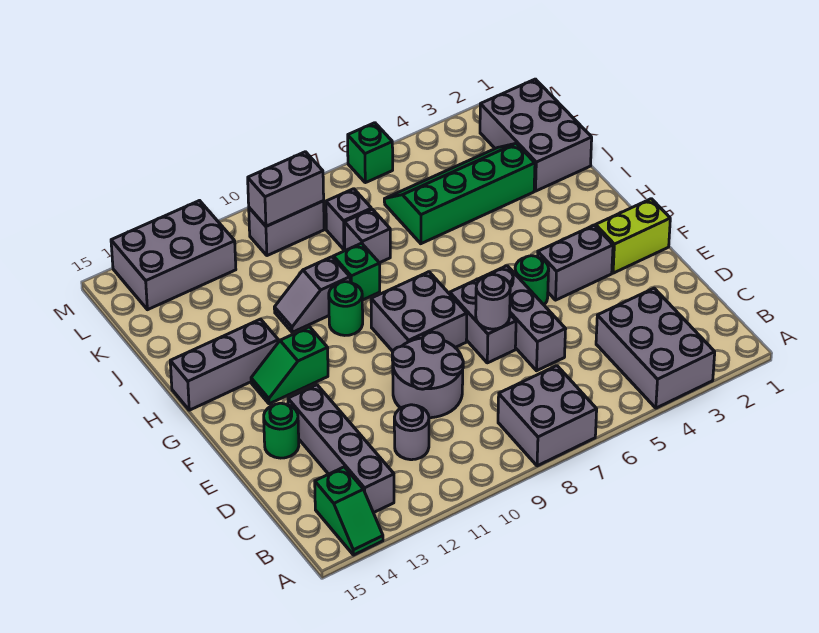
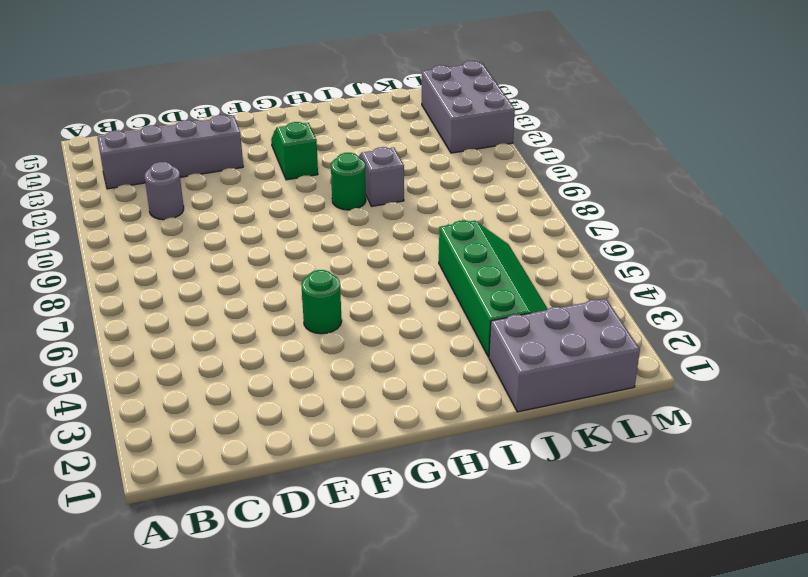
none -> grey 2x3 brick [596,288,715,408]
none -> grey 2x2 brick [498,366,597,466]
none -> green 1x2 slope [315,467,383,555]

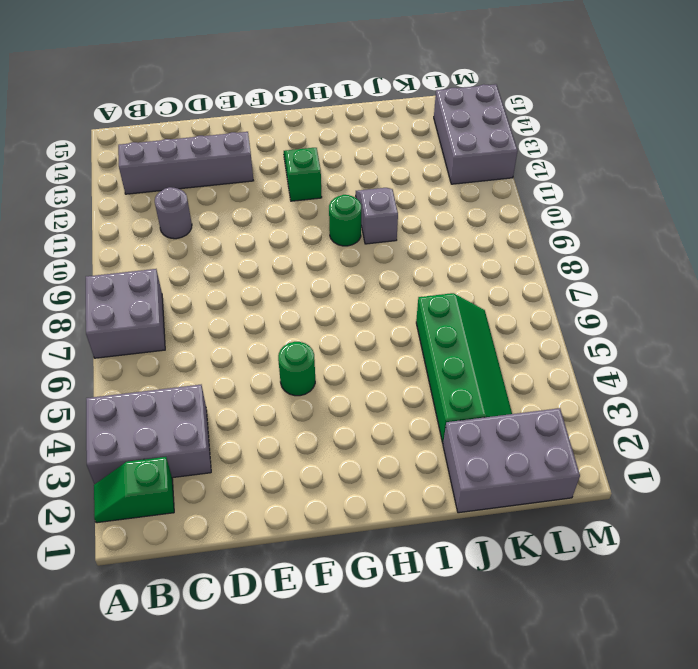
green 1x2 slope [94,457,174,523] -> green 1x2 slope moved to [315,467,383,555]
none -> grey 1x3 brick [479,266,566,371]
none -> grey 2x2 round brick [392,332,463,418]
none -> grey 1x2 brick [450,279,516,363]

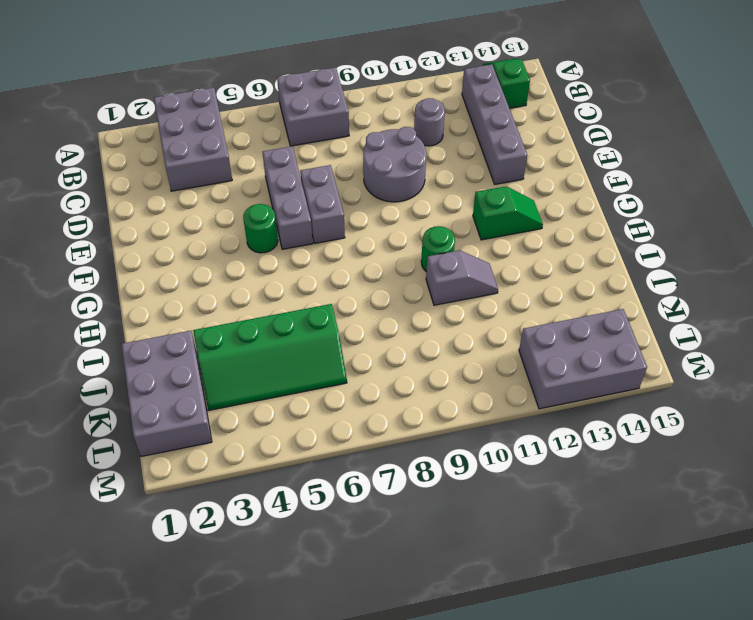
none -> green 1x1 round brick [264,403,299,458]
none -> lime 1x2 brick [596,199,670,273]
none -> grey 1x2 brick [538,225,613,300]

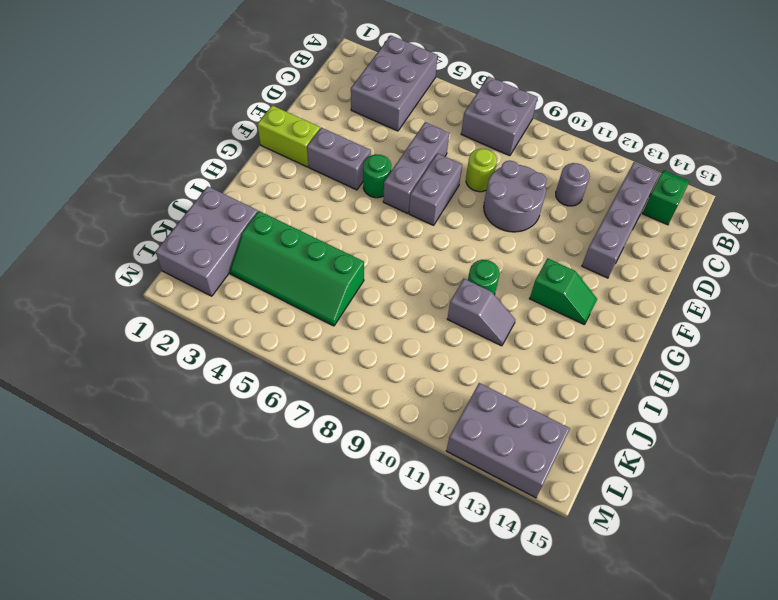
lime 1x1 round brick [466,149,497,192] -> none
none -> green 1x1 round brick [264,403,299,458]
none -> grey 2x2 brick [371,272,467,351]
none -> grey 1x3 brick [170,319,278,410]

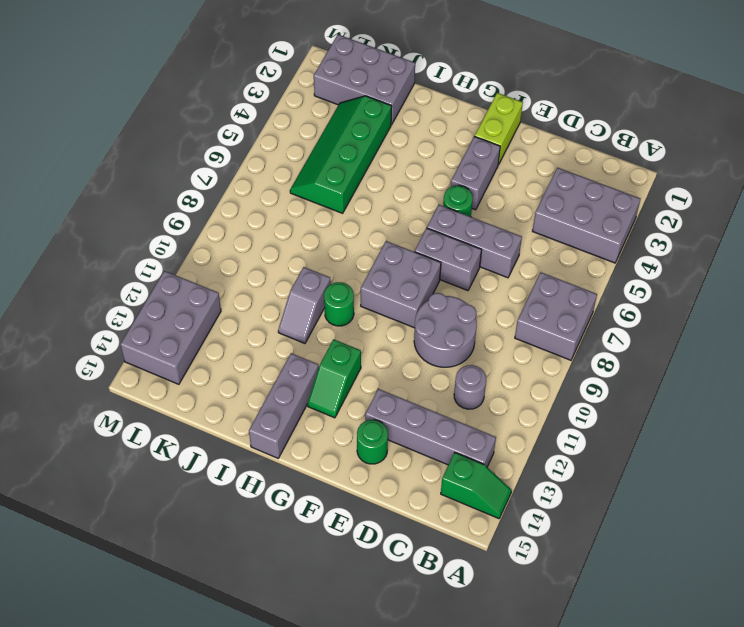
none -> green 1x1 brick [333,243,380,300]
none -> grey 1x1 brick [344,209,390,263]
none -> grey 1x1 brick [326,189,371,250]

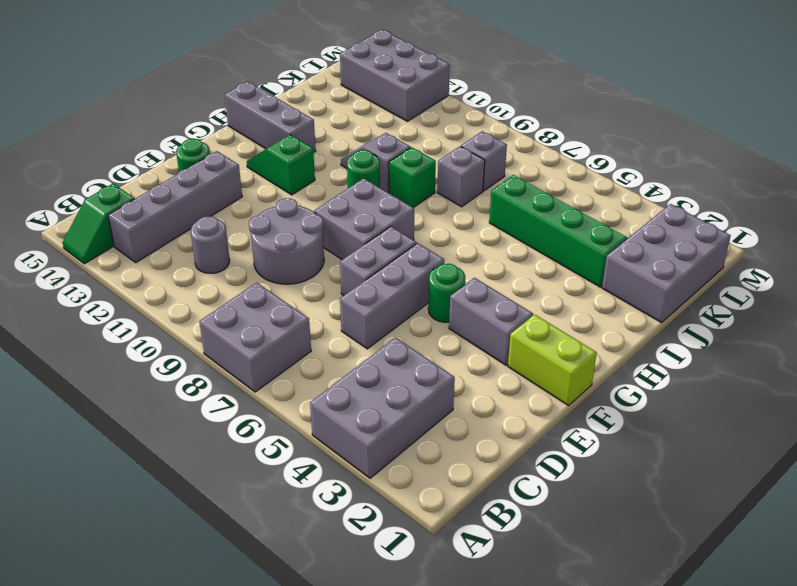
none -> grey 1x2 brick [249,201,324,256]
none -> green 1x1 brick [348,123,393,183]
none -> grey 1x1 round brick [476,274,510,329]

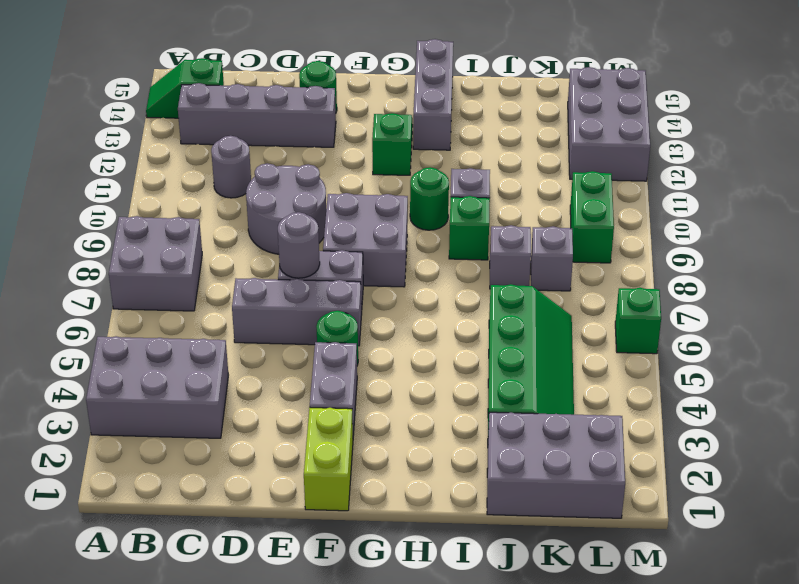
green 1x2 brick [570,171,614,263] -> grey 1x2 brick [249,201,324,256]
none -> grey 1x2 brick [248,152,324,226]

